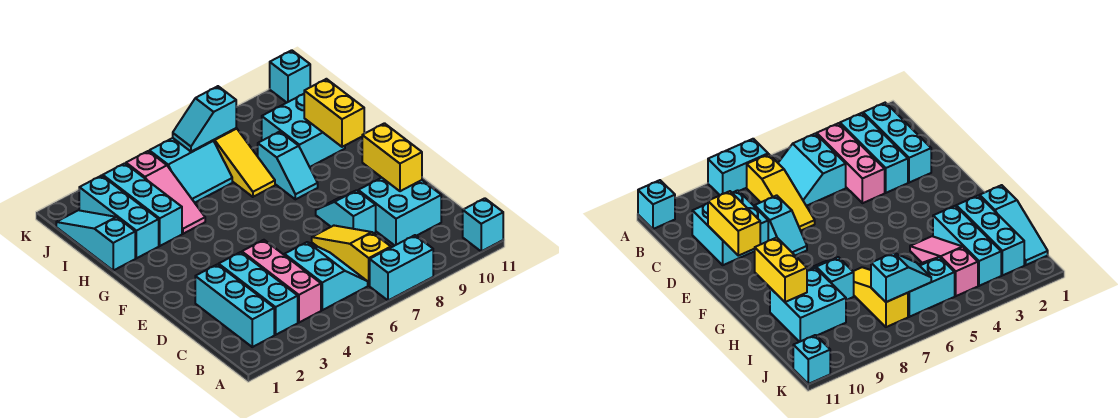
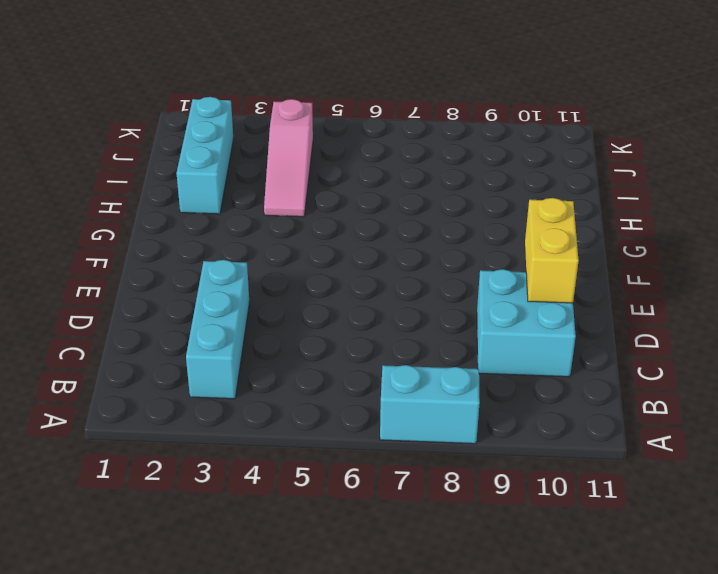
none -> cyan 1x1 brick [463,198,503,251]
none -> cyan 1x3 brick [195,264,274,347]
none -> pink 1x3 brick [242,240,321,322]

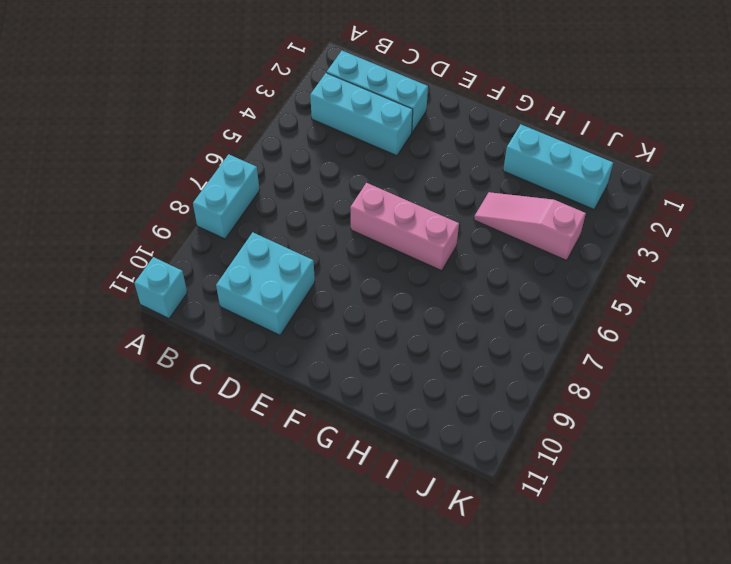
pink 1x3 brick [350,183,459,271] -> pink 1x3 brick moved to [242,240,321,322]
none -> cyan 2x2 slope [284,242,368,310]
none -> yellow 1x3 slope [312,226,391,286]
none -> cyan 1x2 slope [316,190,376,233]

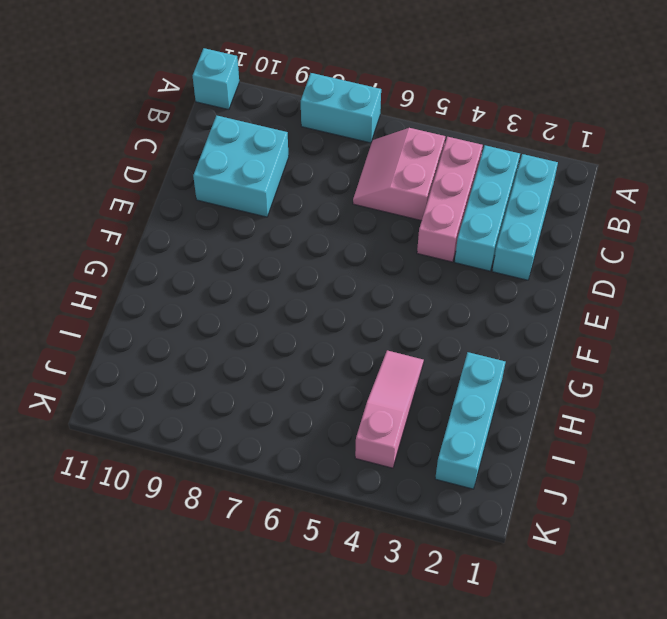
pink 2x2 slope [353,128,445,221] -> cyan 2x2 slope [284,242,368,310]
none -> yellow 1x3 slope [312,226,391,286]
none -> cyan 1x2 slope [316,190,376,233]
none -> cyan 1x2 slope [258,132,318,199]

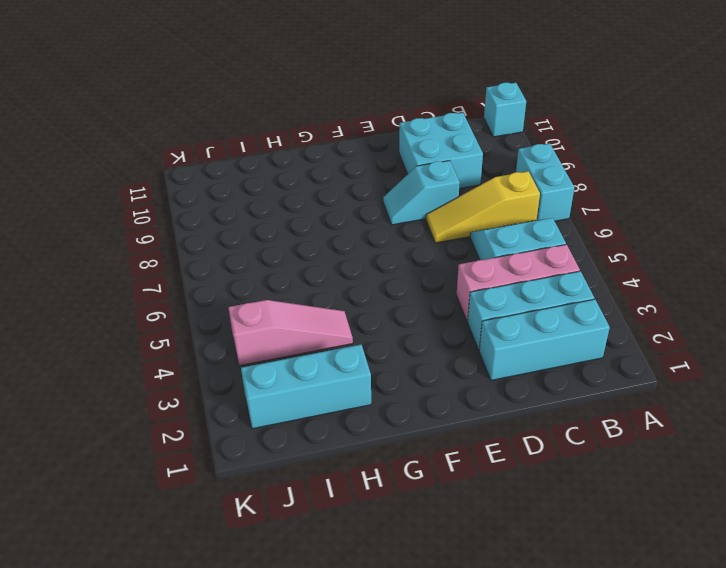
none -> cyan 1x2 slope [258,132,318,199]
none -> cyan 1x3 slope [56,210,135,270]
none -> cyan 1x3 brick [103,163,182,246]

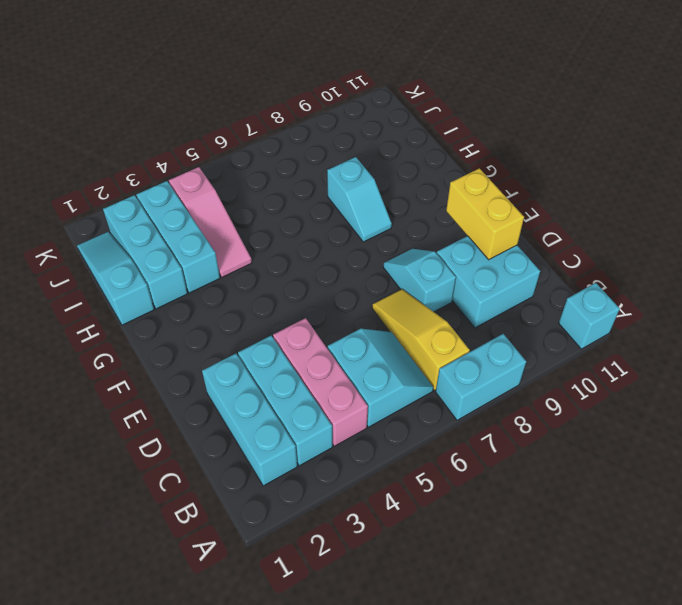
none -> yellow 1x3 slope [213,128,275,197]
none -> cyan 2x2 brick [262,94,345,167]
none -> cyan 2x2 slope [149,138,232,203]

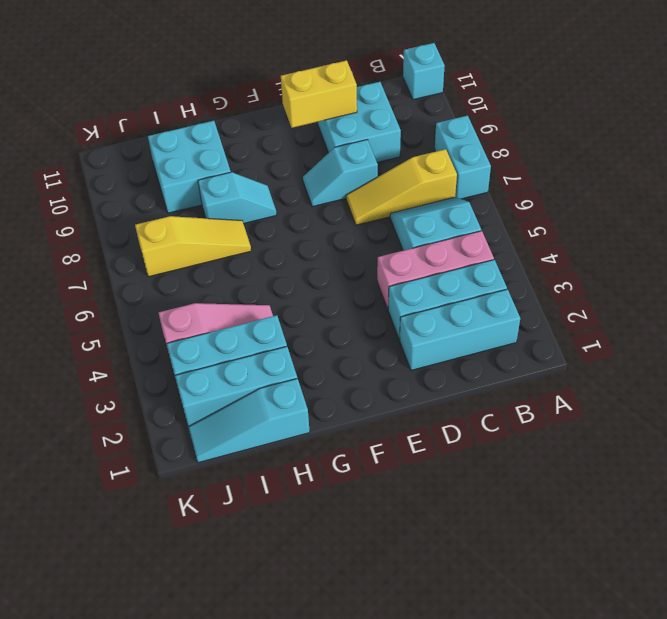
none -> cyan 2x2 slope [149,138,232,203]
none -> cyan 1x1 brick [270,50,310,102]
none -> yellow 1x2 brick [304,79,364,147]

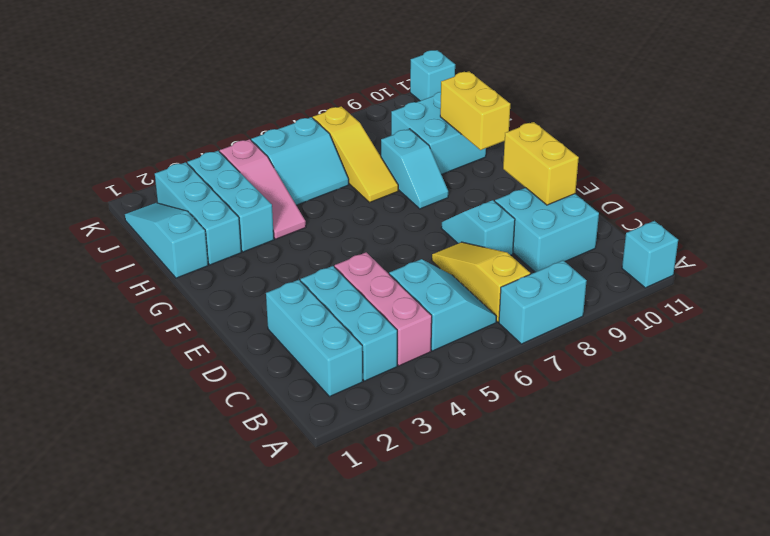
none -> cyan 1x2 slope [173,86,236,152]

